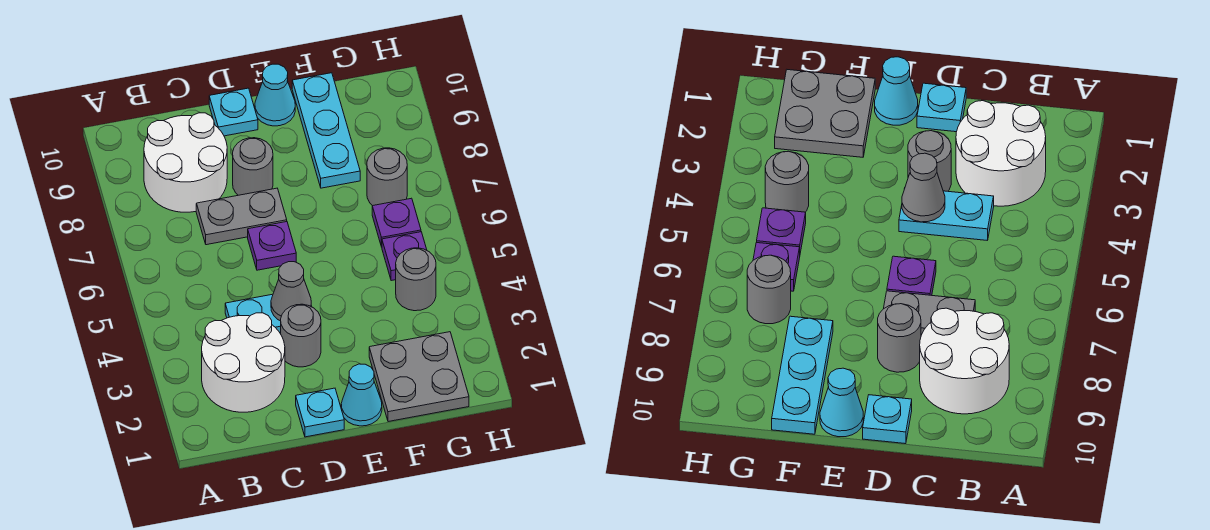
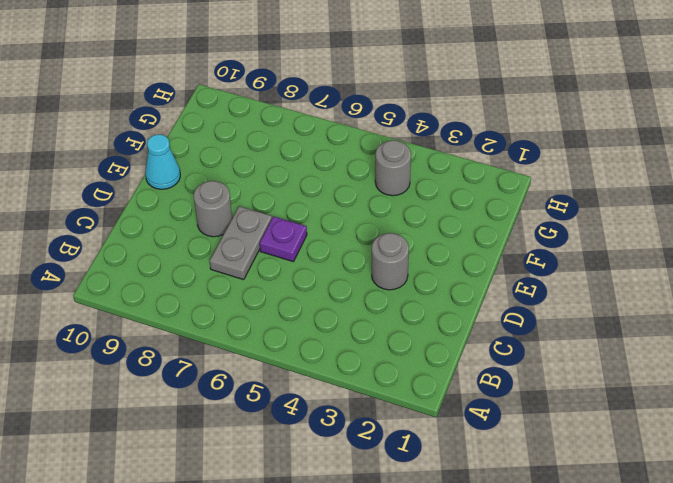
none -> white 2x2 round brick [202,313,285,412]
none -> white 2x2 round brick [144,113,227,212]
none -> cyan 1x2 plate [225,294,312,334]

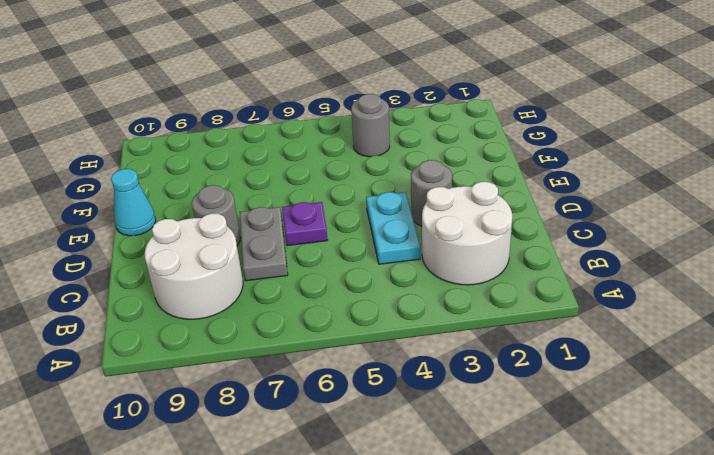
none -> cyan 1x1 plate [296,388,344,437]
none -> cyan 1x1 plate [209,88,258,136]
none -> cyan 1x1 cone [341,364,382,426]

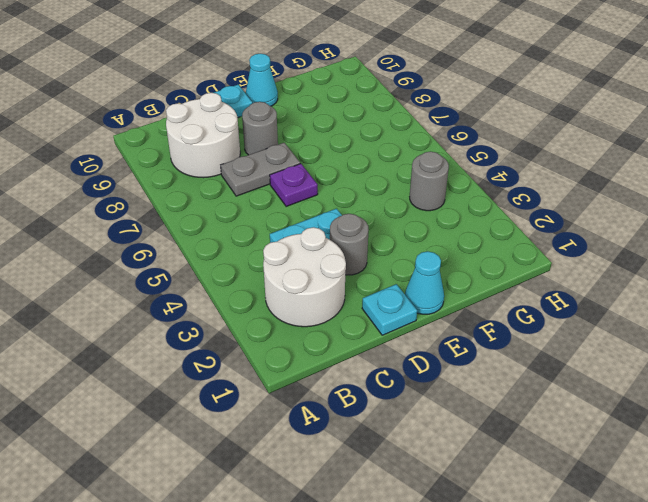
none -> grey 2x2 plate [369,332,469,422]
none -> cyan 1x3 plate [292,73,360,188]
none -> purple 1x1 plate [382,232,427,281]

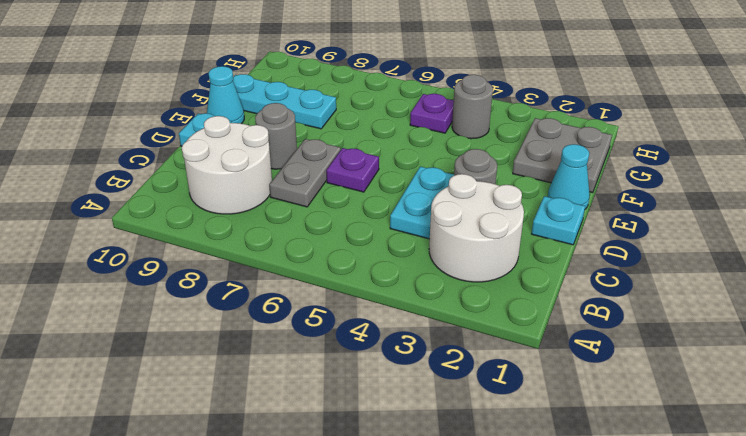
none -> purple 1x1 plate [372,198,421,247]
none -> grey 1x1 round brick [367,148,407,206]
none -> grey 1x1 cone [271,262,311,321]

